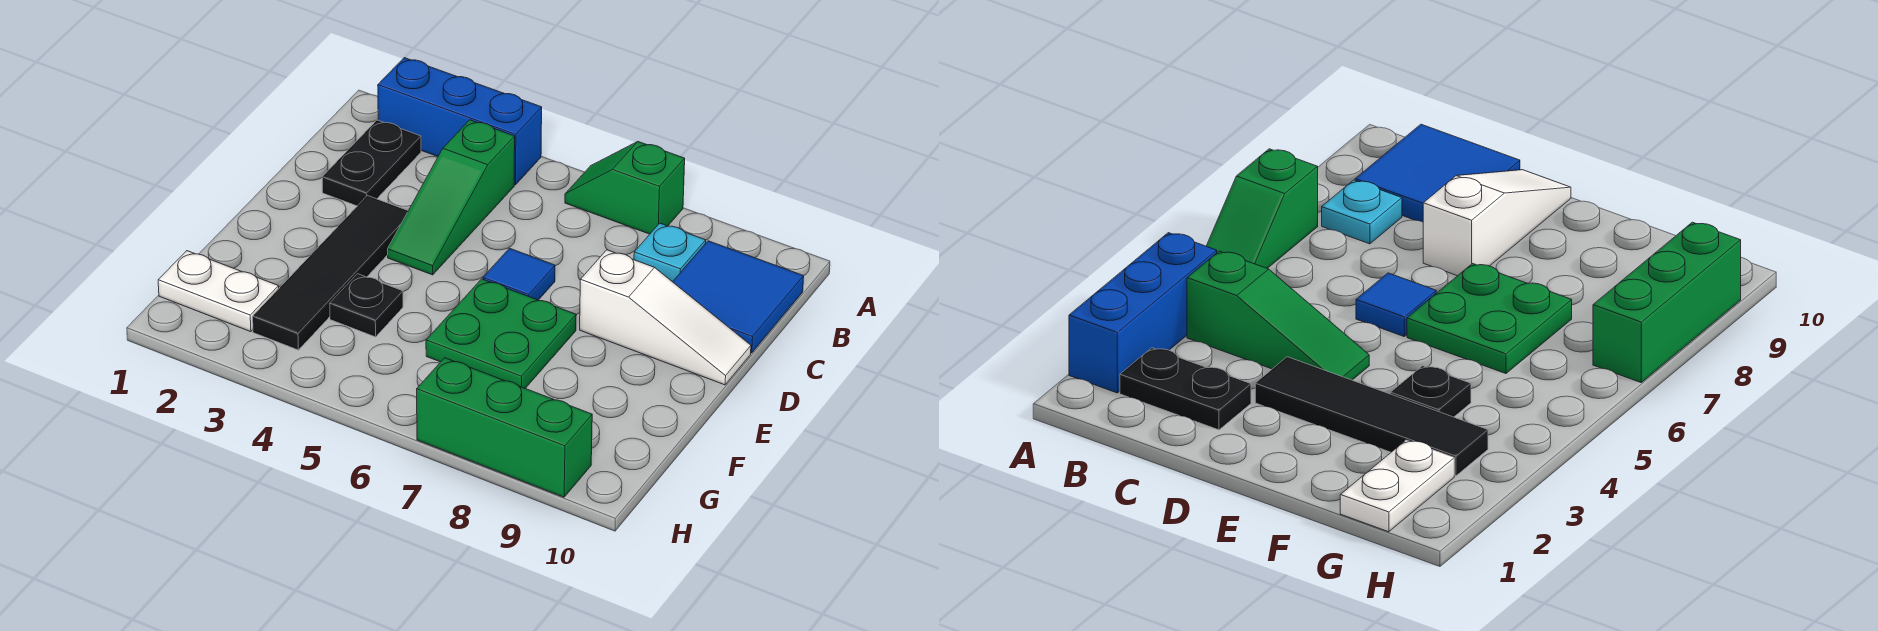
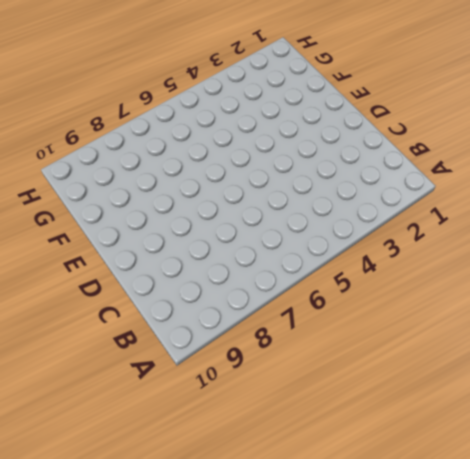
none -> blue 1x3 brick [378,58,542,185]
none -> green 1x2 slope [565,142,685,234]
none -> black 1x2 plate [322,120,421,206]

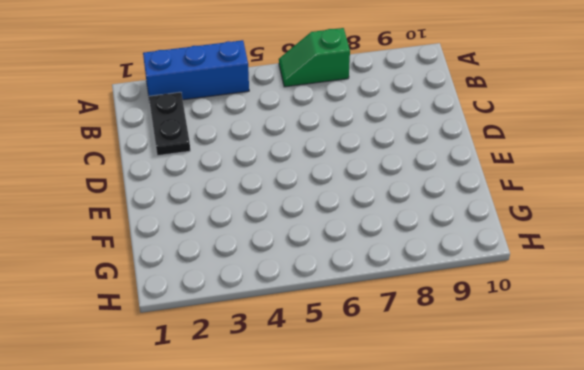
none -> green 1x3 slope [388,120,515,275]
none -> cyan 1x1 plate [634,223,706,282]
none -> blue 2x2 tile [673,241,804,353]

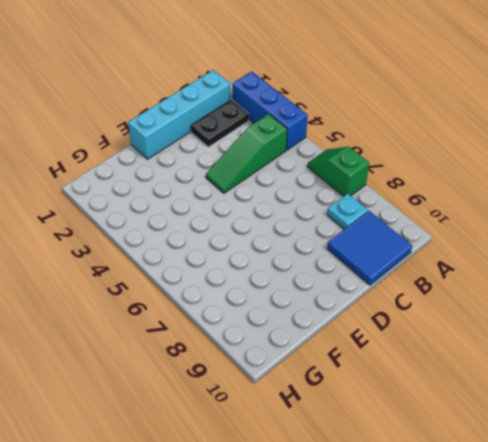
cyan 1x4 brick [128,70,231,159] -> none
none -> black 1x4 tile [253,196,408,350]
none -> blue 1x1 tile [483,248,555,300]
none -> white 1x3 slope [580,250,751,385]

